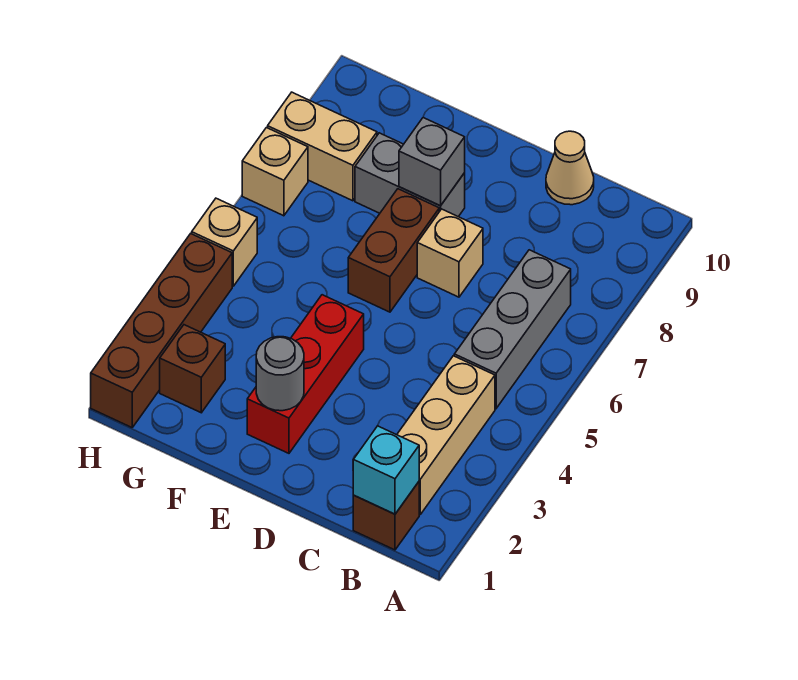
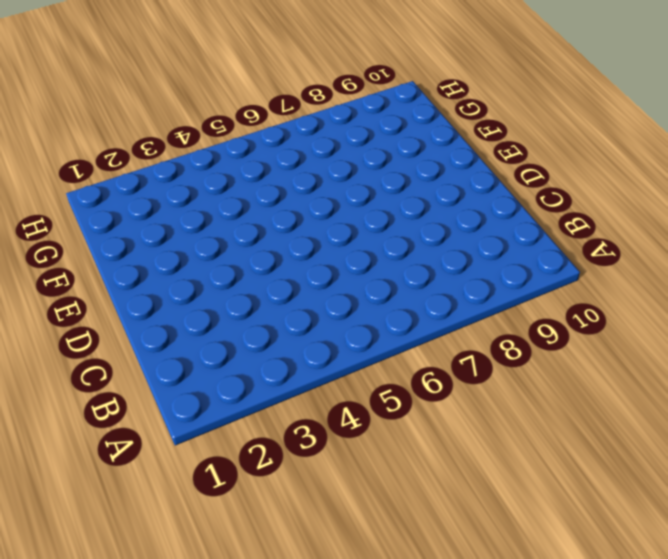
none -> brown 1x1 brick [353,482,419,550]
none -> tan 1x3 brick [397,356,495,514]
none -> grey 1x3 brick [454,250,571,409]

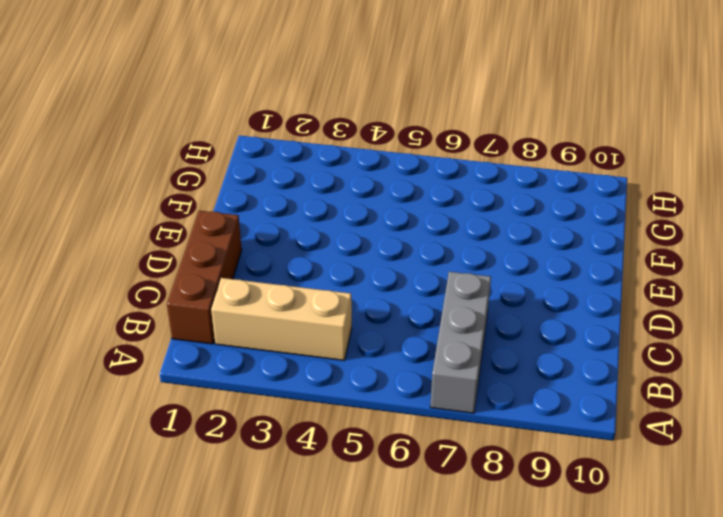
grey 1x3 brick [430,272,491,413] -> grey 1x3 brick turned to [454,250,571,409]
brown 1x3 brick [167,211,242,344] -> brown 1x1 brick [353,482,419,550]
none -> tan 1x1 cone [546,131,594,205]
none -> tan 1x1 brick [417,209,483,297]
none -> red 1x3 brick [247,295,364,453]

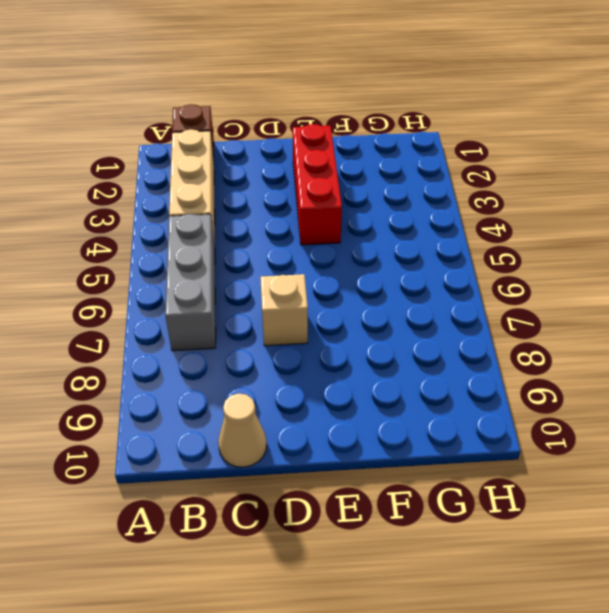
none -> brown 1x2 brick [348,189,439,312]
none -> grey 1x2 brick [355,133,465,217]
none -> brown 1x1 brick [160,325,225,413]

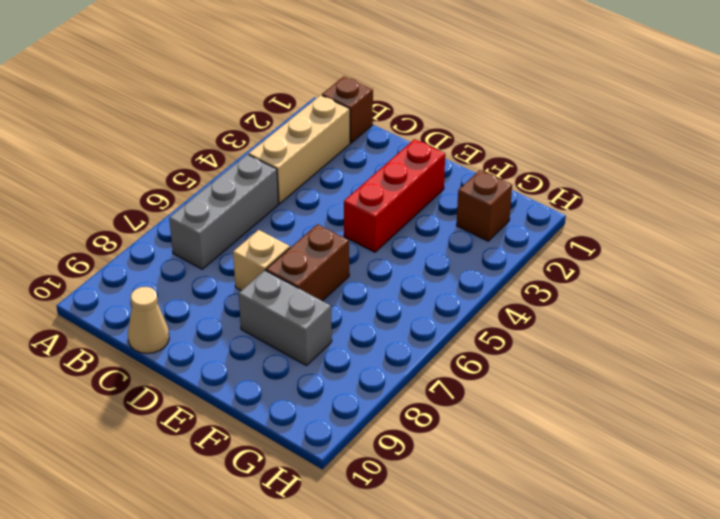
none -> tan 1x2 brick [268,92,377,201]
none -> brown 1x4 brick [91,234,232,427]
none -> tan 1x1 brick [192,198,257,286]

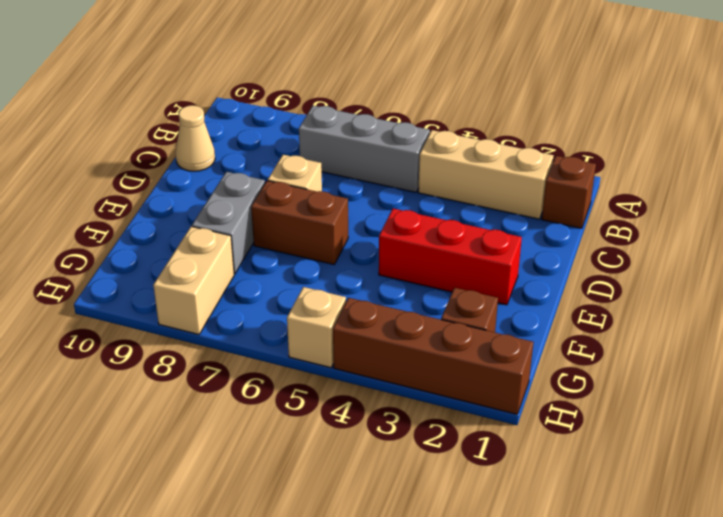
none -> tan 1x1 brick [242,128,308,216]
none -> cyan 1x1 brick [353,426,419,514]
none -> grey 1x1 round brick [256,337,304,411]

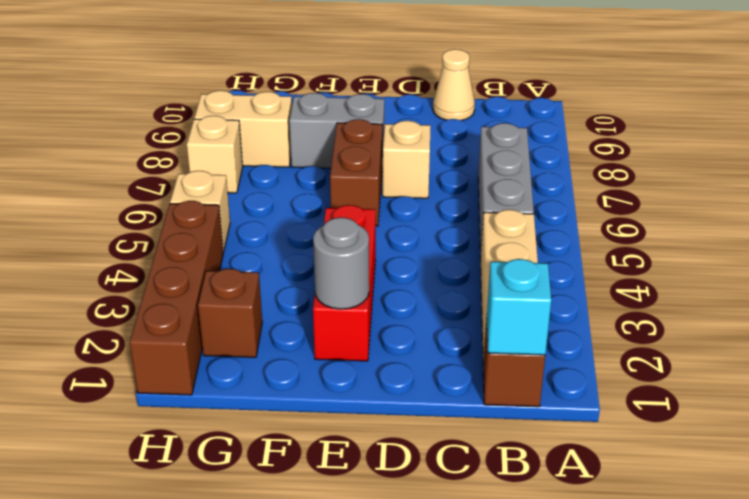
none -> grey 1x1 brick [399,117,465,206]

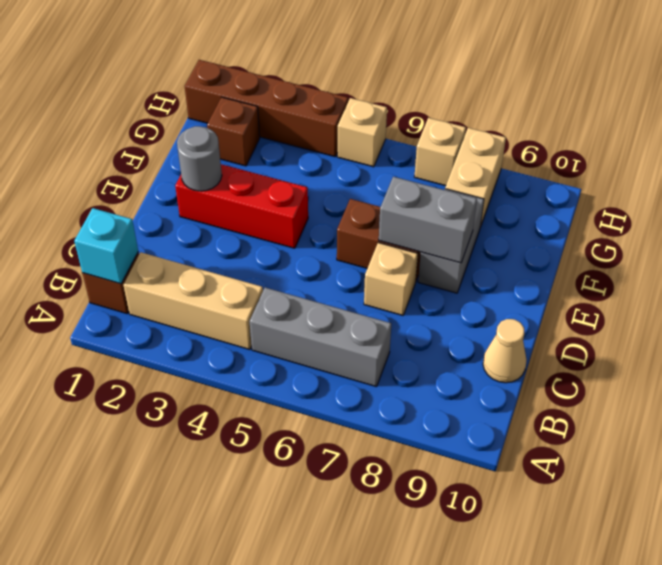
grey 1x2 brick [379,177,477,263] -> grey 1x1 brick [399,117,465,206]

